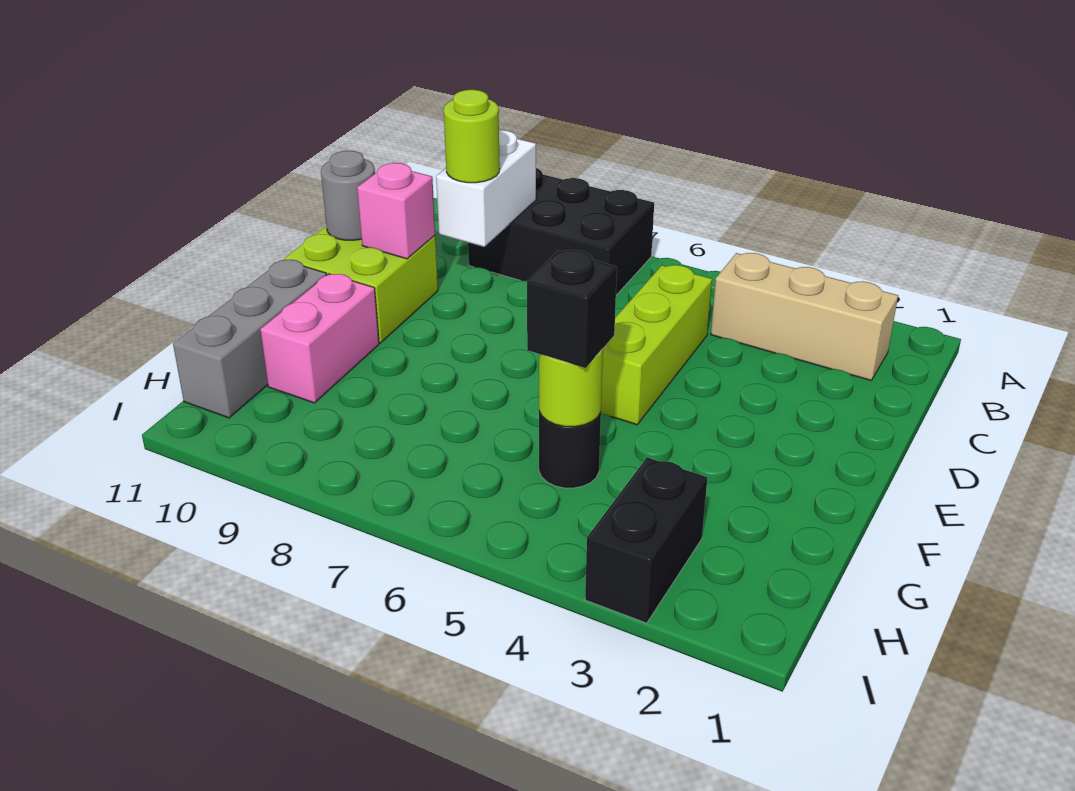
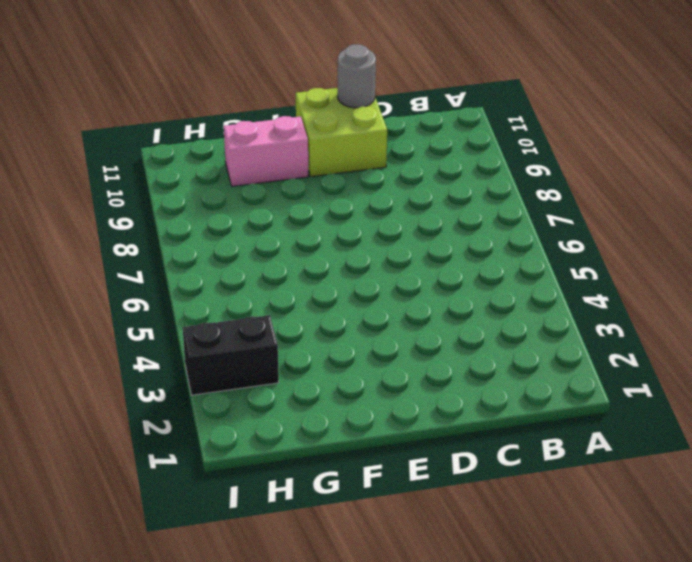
none -> black 2x3 brick [468,168,654,295]
none -> tan 1x3 brick [711,253,898,380]
none -> lime 1x3 brick [601,265,712,425]

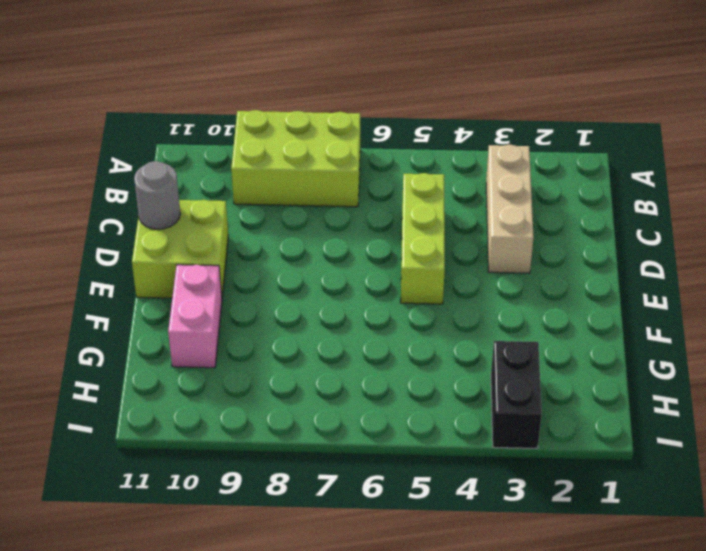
lime 2x3 brick [231,110,360,207] -> black 2x3 brick [468,168,654,295]
tan 1x3 brick [486,145,534,273] -> tan 1x3 brick turned to [711,253,898,380]
none -> grey 1x3 brick [173,260,327,418]
none -> black 1x1 round brick [539,412,601,488]
none -> white 1x2 brick [436,130,536,247]

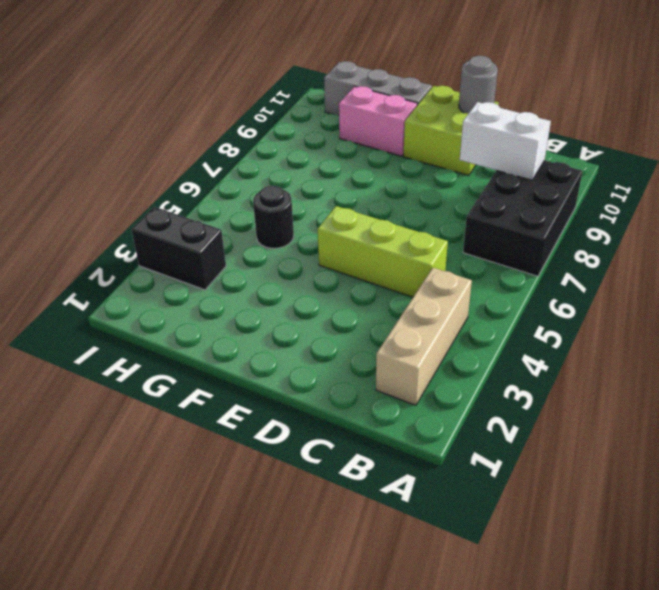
none -> pink 1x1 brick [357,163,435,259]
none -> lime 1x1 round brick [539,349,603,427]
none -> lime 1x1 round brick [444,90,500,183]

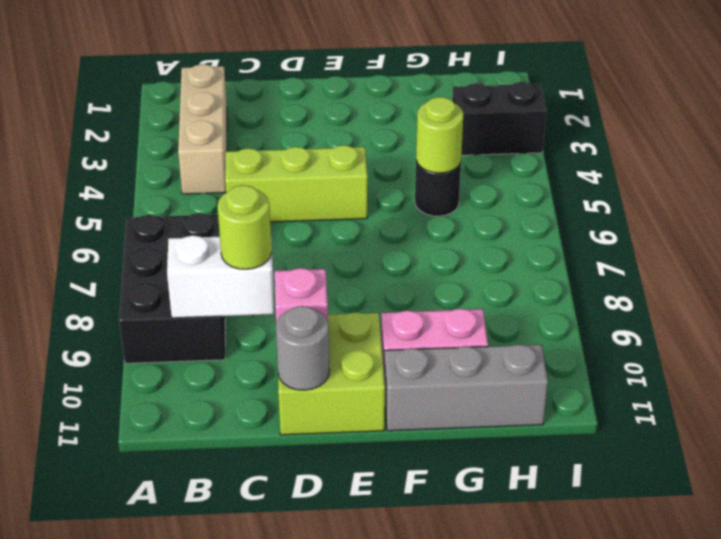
none -> black 1x1 brick [527,250,617,368]

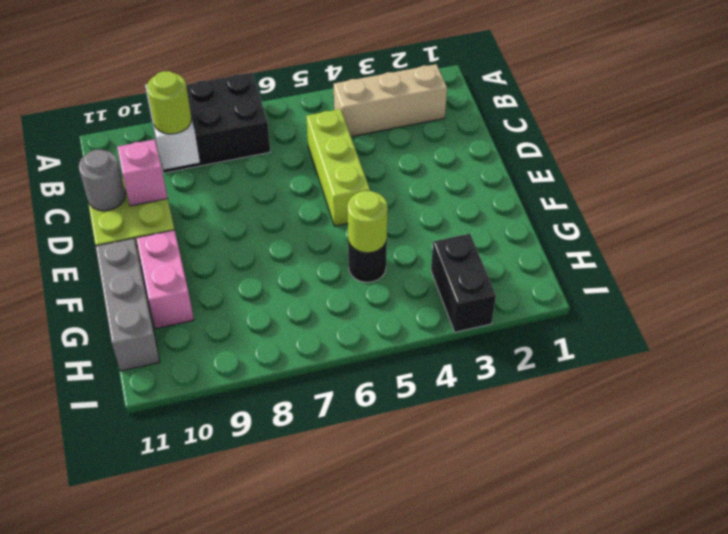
none -> black 1x1 brick [527,250,617,368]

